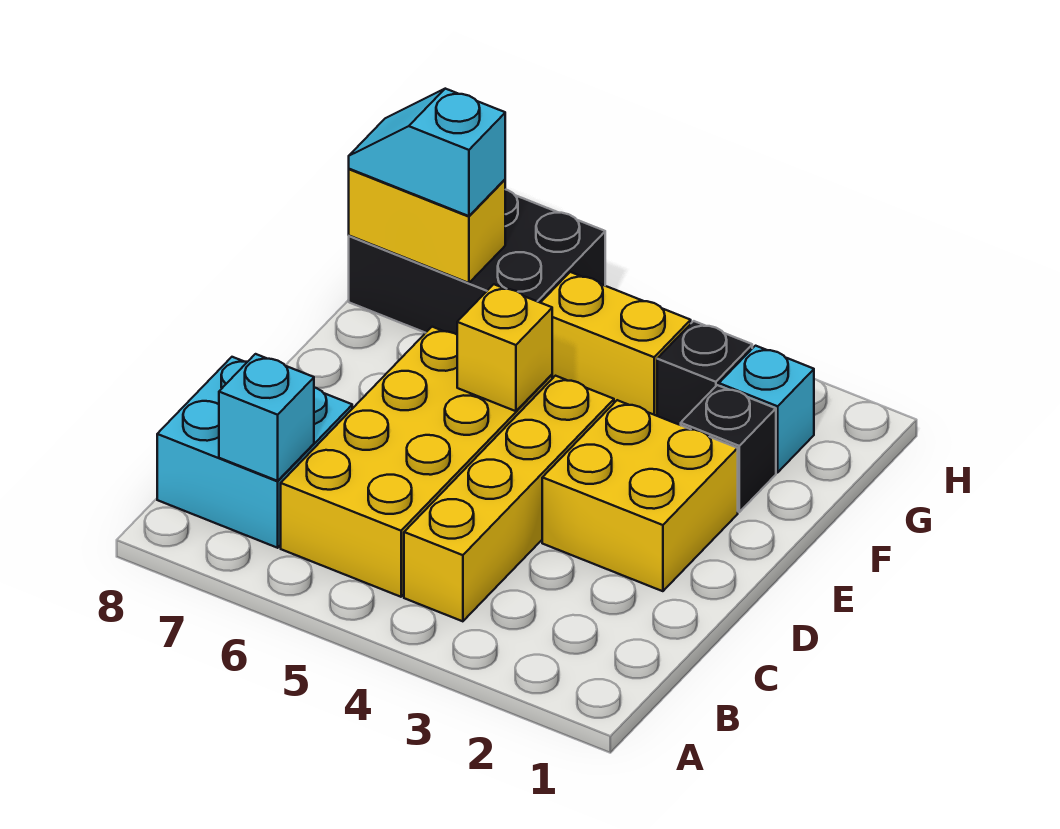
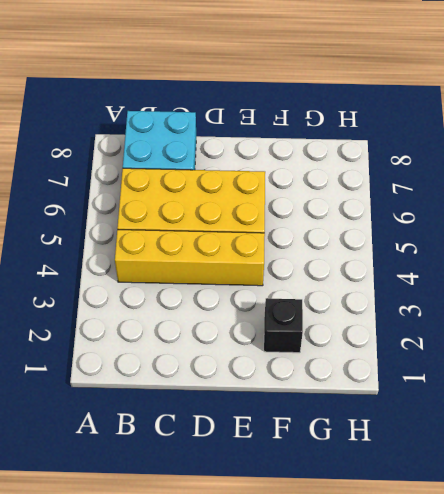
none -> yellow 2x2 brick [542,400,738,591]
none -> cyan 1x1 brick [719,346,814,473]
none -> black 1x1 brick [657,321,752,425]

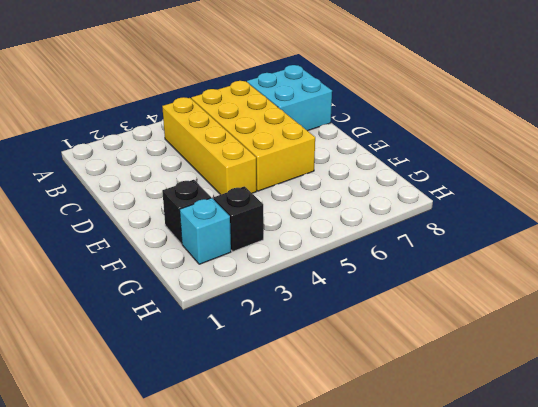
none -> yellow 2x2 brick [542,400,738,591]
none -> yellow 1x2 brick [541,272,691,416]
none -> black 2x3 brick [349,190,605,334]

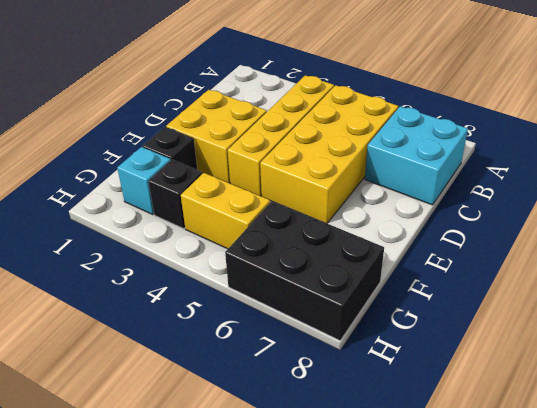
none -> cyan 1x1 brick [219,354,314,481]
none -> yellow 1x1 brick [457,284,552,411]
none -> yellow 1x2 brick [349,169,505,283]

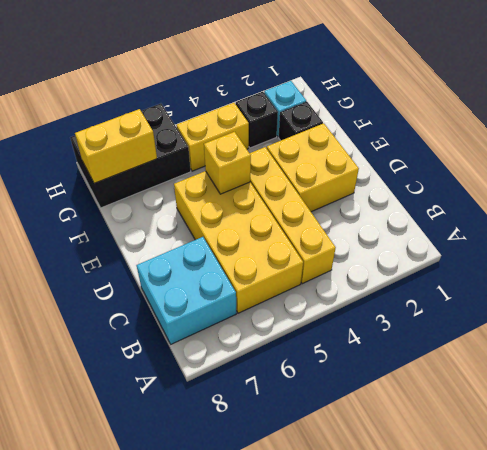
none -> cyan 1x1 brick [219,354,314,481]
none -> cyan 1x2 slope [349,89,505,216]

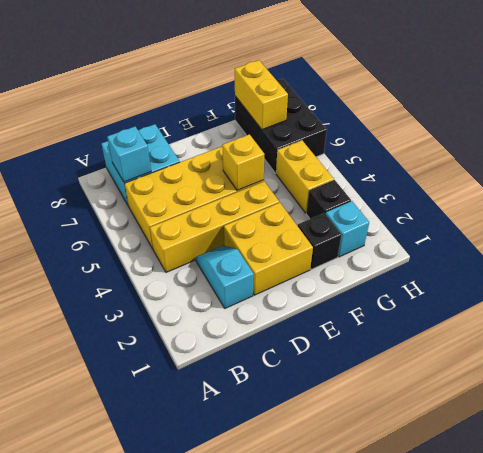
cyan 1x2 slope [196,246,254,308] -> cyan 1x2 slope moved to [349,89,505,216]

